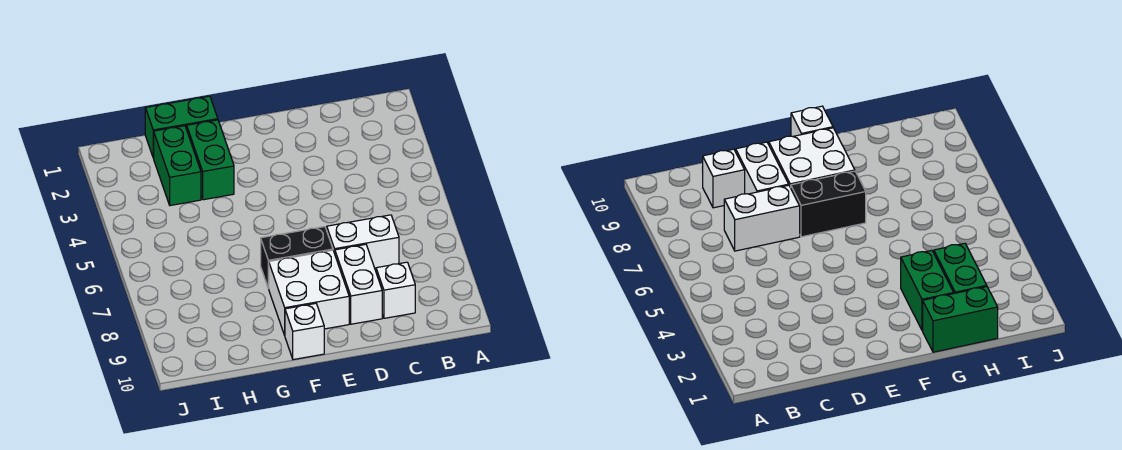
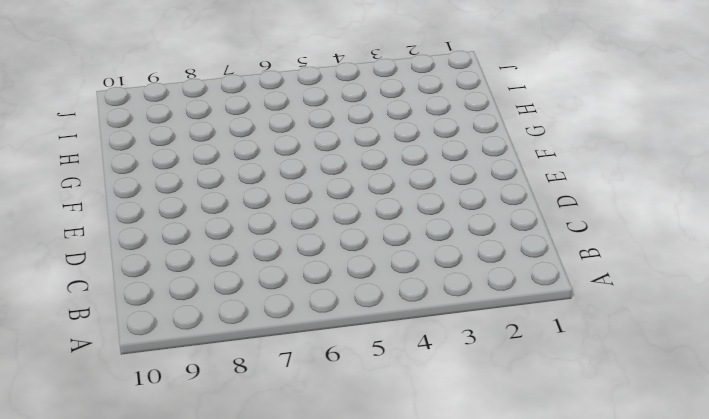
none -> white 1x2 brick [327,215,399,270]
none -> white 1x1 brick [376,262,415,318]

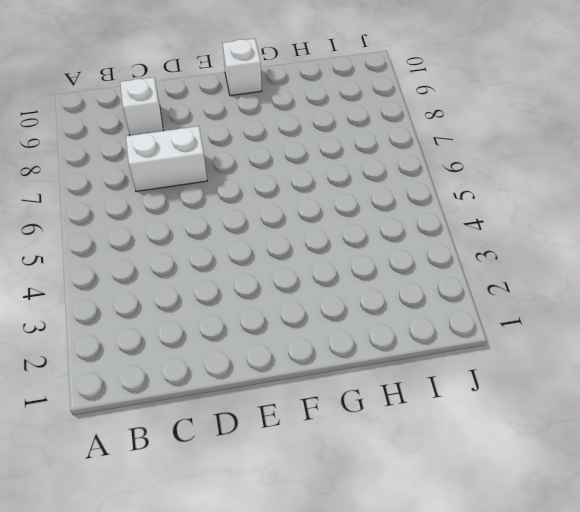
none -> white 1x2 brick [335,244,382,324]
none -> black 1x2 brick [261,227,333,288]

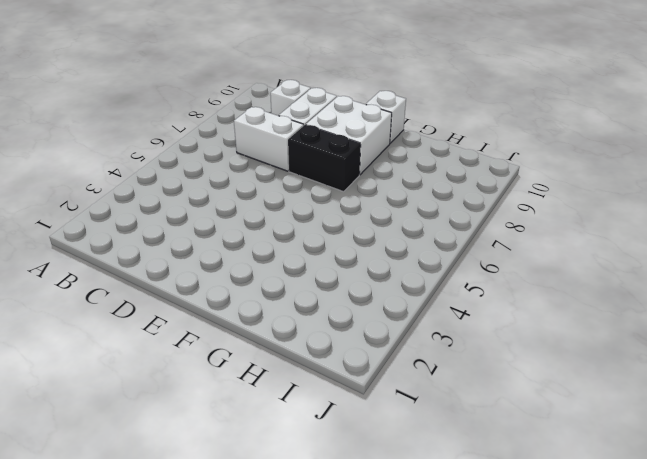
none -> green 1x2 brick [145,96,218,158]
none -> green 1x2 brick [187,120,234,200]

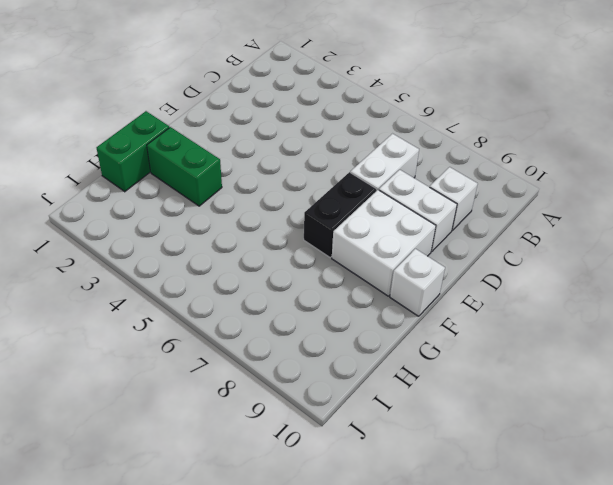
none -> green 1x2 brick [154,126,201,206]

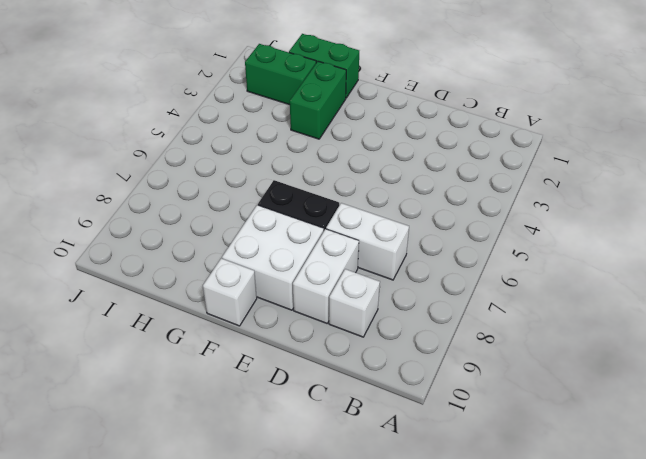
green 1x2 brick [245,44,316,105] -> green 1x2 brick turned to [154,126,201,206]

